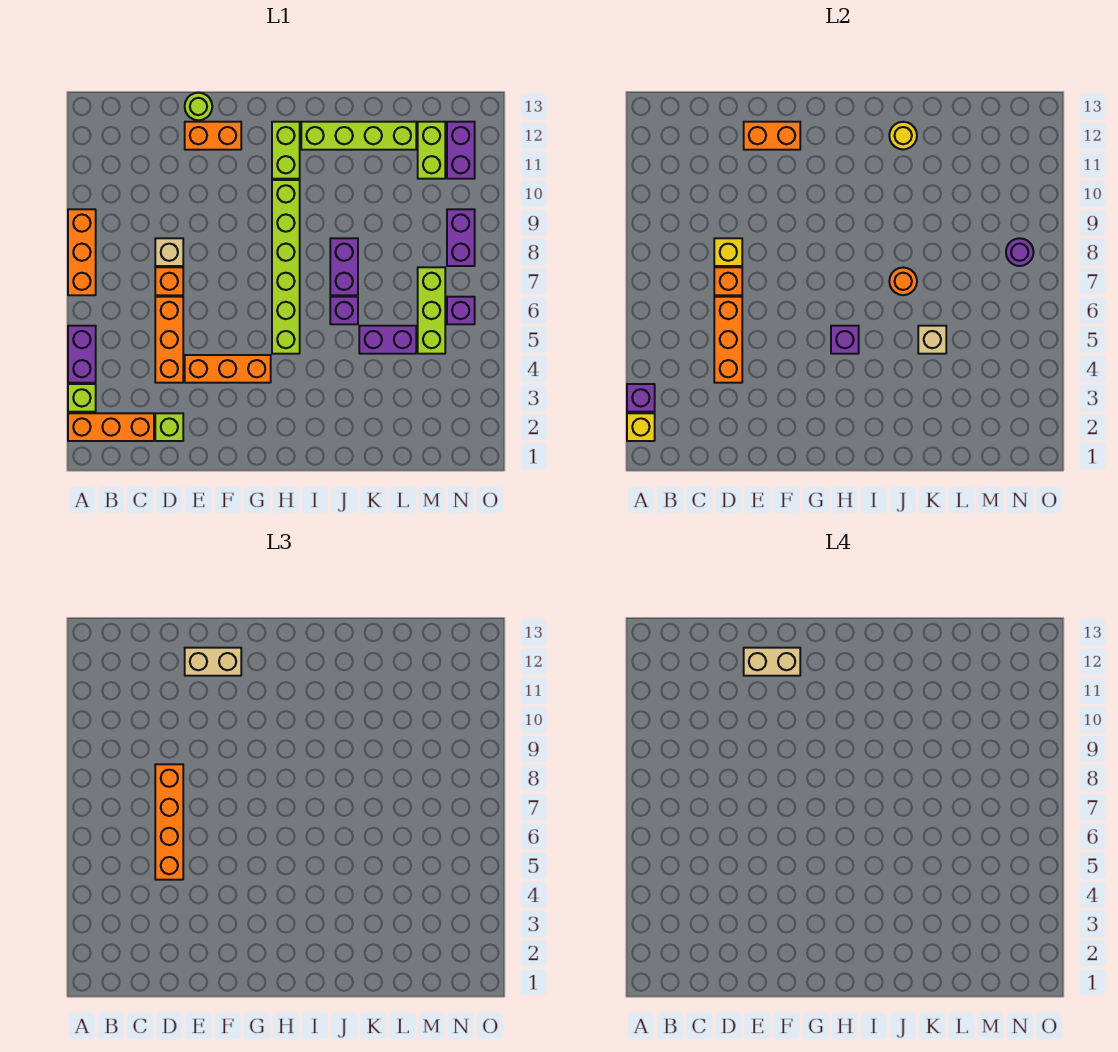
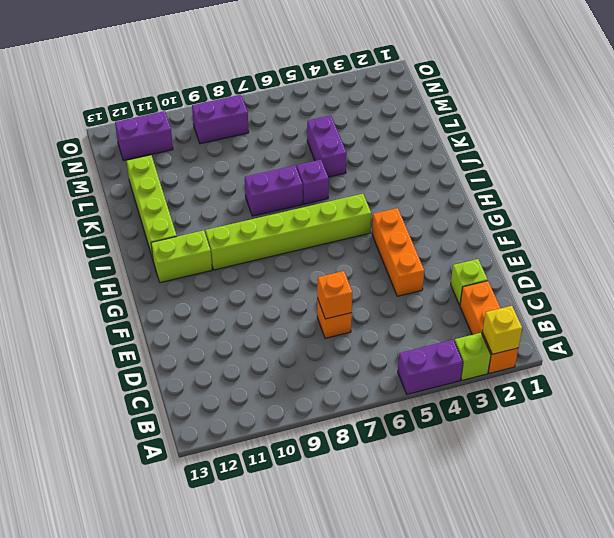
none -> orange 1x3 brick [68,209,96,295]
none -> orange 1x3 brick [155,297,183,383]
none -> tan 1x1 brick [155,238,183,266]
none -> orange 1x2 brick [185,122,241,150]

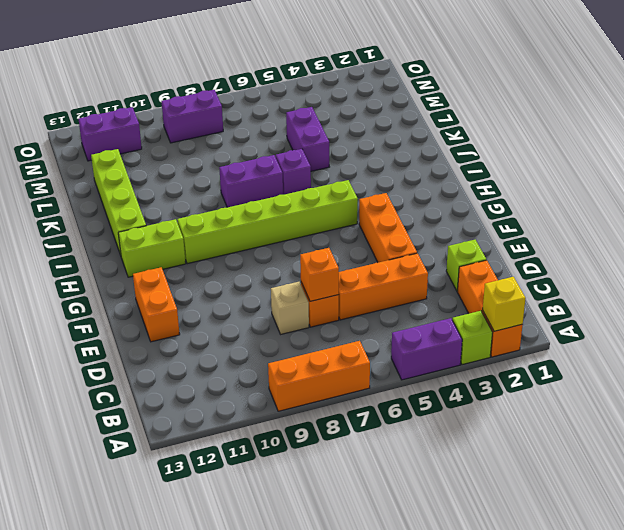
none -> lime 1x1 round brick [185,93,212,120]
none -> lime 1x3 brick [418,267,445,354]
none -> lime 1x2 brick [418,122,445,179]
none -> purple 1x1 brick [447,297,475,324]

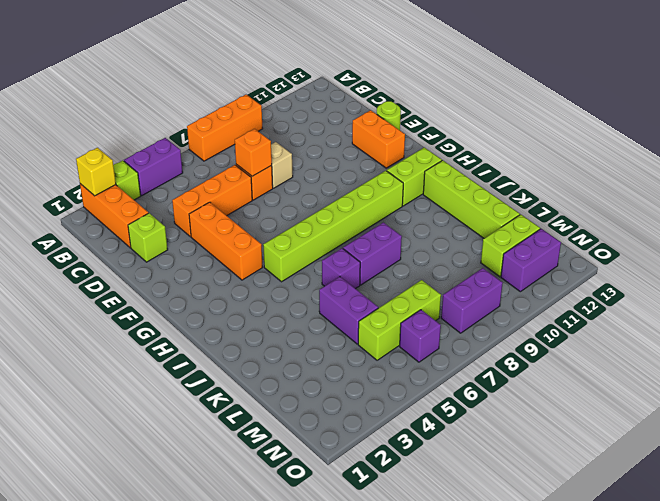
none -> purple 1x1 brick [627,384,655,412]
none -> orange 1x3 brick [714,297,742,383]
none -> yellow 1x1 brick [714,238,742,266]
none -> orange 1x2 brick [744,122,800,150]

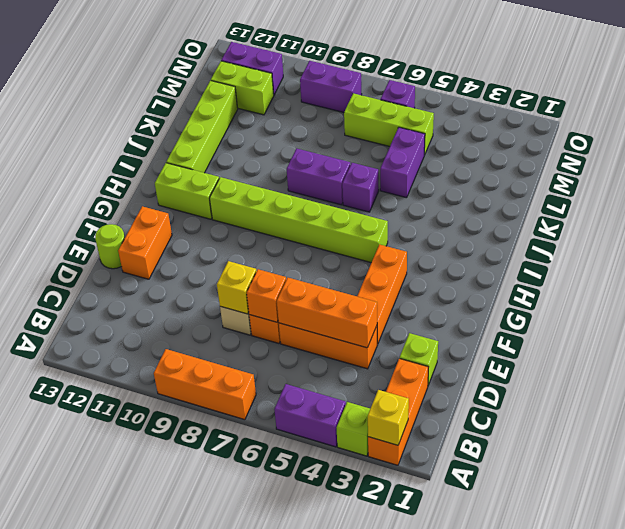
none -> purple 1x1 brick [627,384,655,412]
none -> orange 1x2 brick [744,122,800,150]
none -> purple 1x1 brick [831,326,859,354]
none -> orange 1x1 round brick [889,268,917,295]

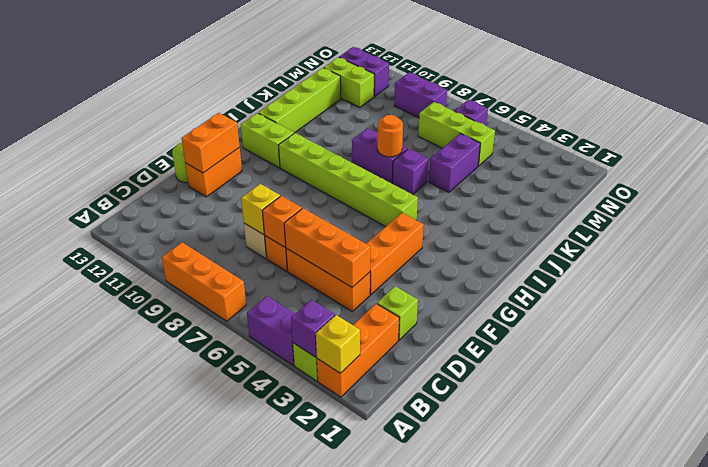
none -> purple 1x1 brick [831,326,859,354]
none -> yellow 1x1 round brick [889,122,917,149]
none -> tan 1x1 brick [918,326,946,354]
none -> purple 1x1 round brick [1006,238,1034,266]

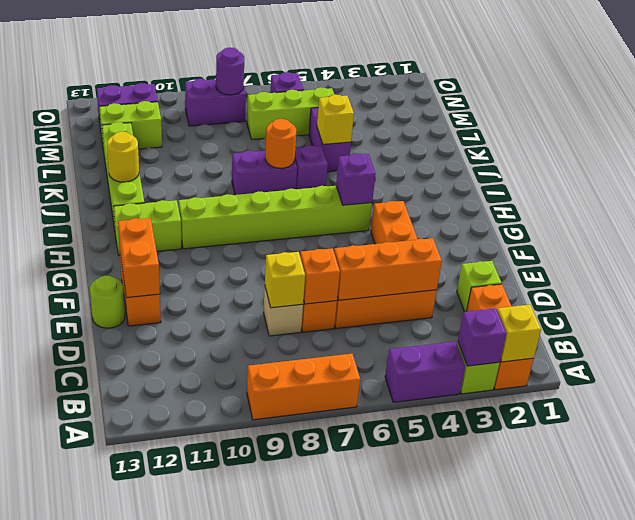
yellow 1x1 brick [317,95,354,144] -> tan 1x1 brick [918,326,946,354]
none -> orange 1x4 brick [155,764,183,880]
none -> tan 1x2 brick [185,648,241,676]
none -> tan 1x2 brick [744,648,800,676]

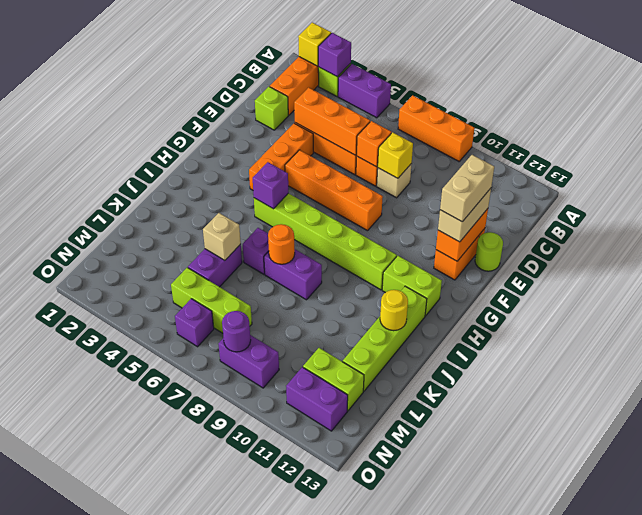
orange 1x4 brick [285,150,383,231] -> orange 1x4 brick moved to [155,764,183,880]

